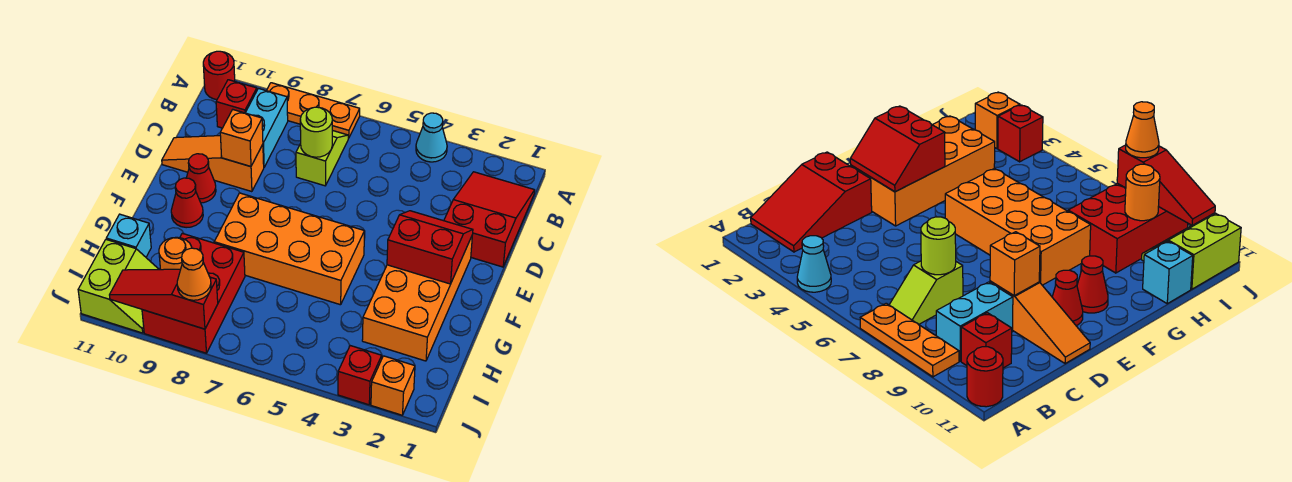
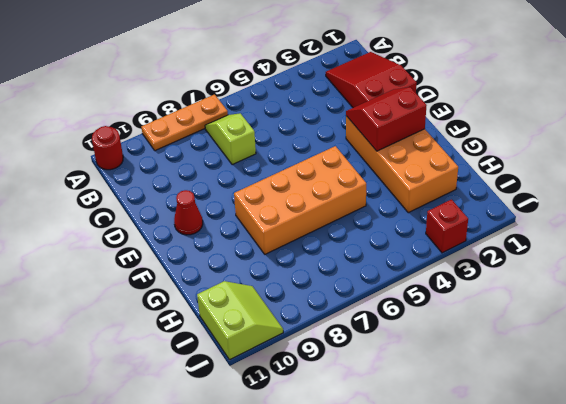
none -> cyan 1x1 cone [416,113,447,162]
none -> cyan 1x2 brick [245,88,288,167]
none -> red 1x1 brick [216,80,257,128]

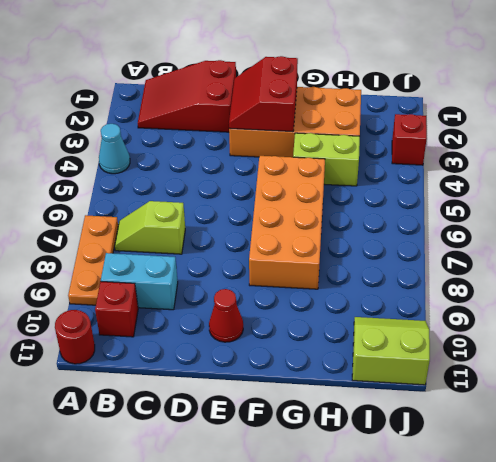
lime 1x2 brick [293,133,360,186] -> none
none -> orange 1x3 slope [162,136,264,192]
none -> red 1x1 cone [171,178,203,228]
none -> red 2x3 brick [142,233,245,353]

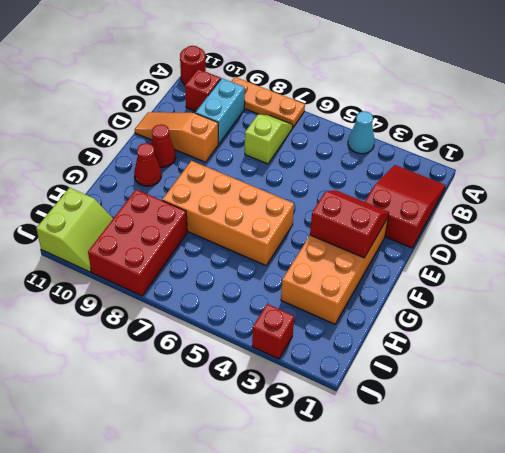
none -> cyan 1x1 brick [106,214,151,257]
none -> orange 1x1 brick [371,356,415,415]
none -> lime 1x1 round brick [300,107,332,157]

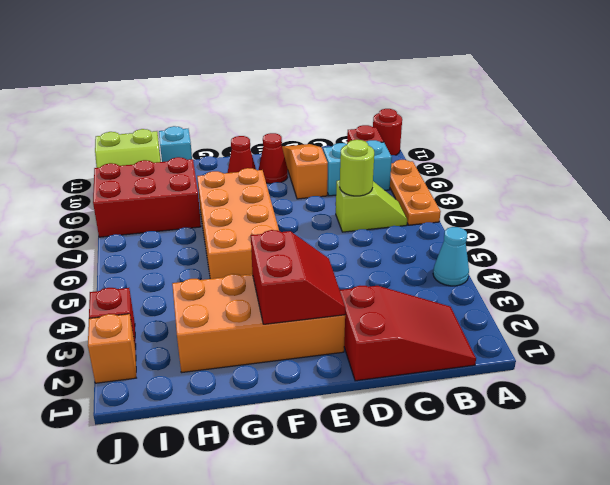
none -> orange 1x1 brick [220,110,263,167]
none -> orange 1x1 round brick [159,237,192,270]
none -> red 1x3 slope [110,269,218,329]

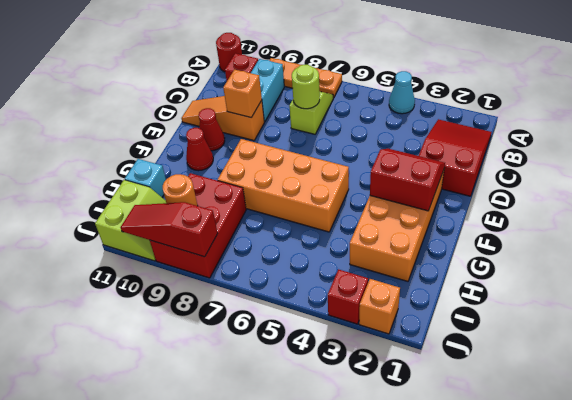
none -> orange 1x1 cone [177,248,211,300]

